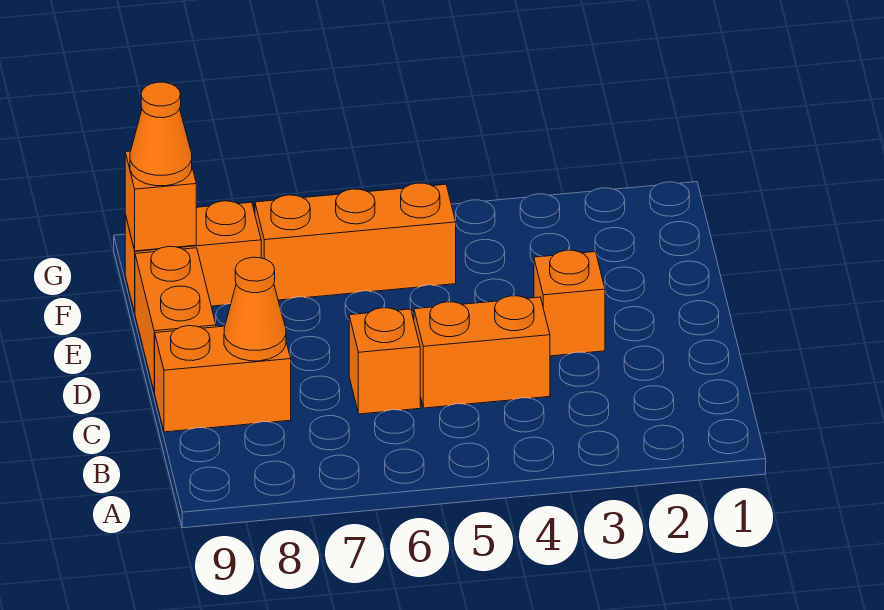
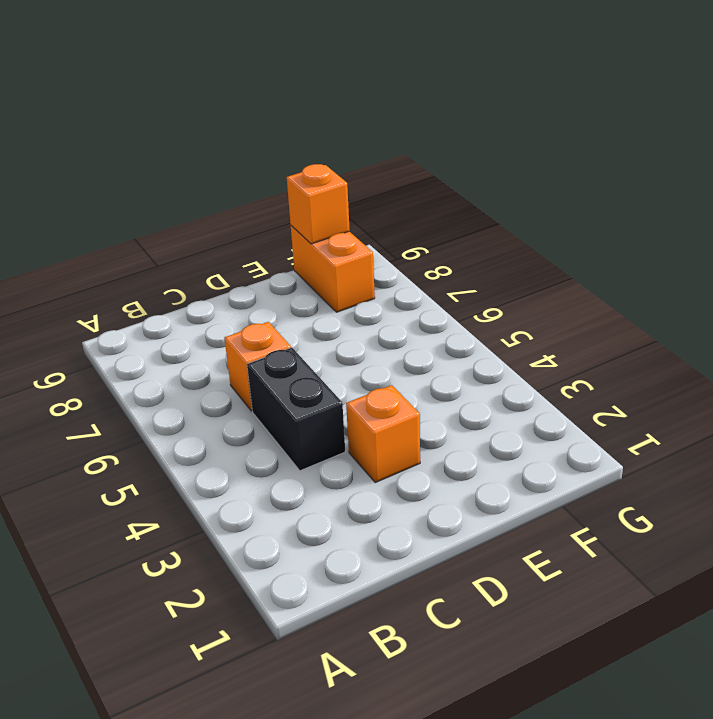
black 1x2 brick [247,348,345,471] -> orange 1x2 brick [414,296,550,408]
none -> orange 1x2 brick [155,326,291,432]
none -> orange 1x2 brick [135,247,216,392]

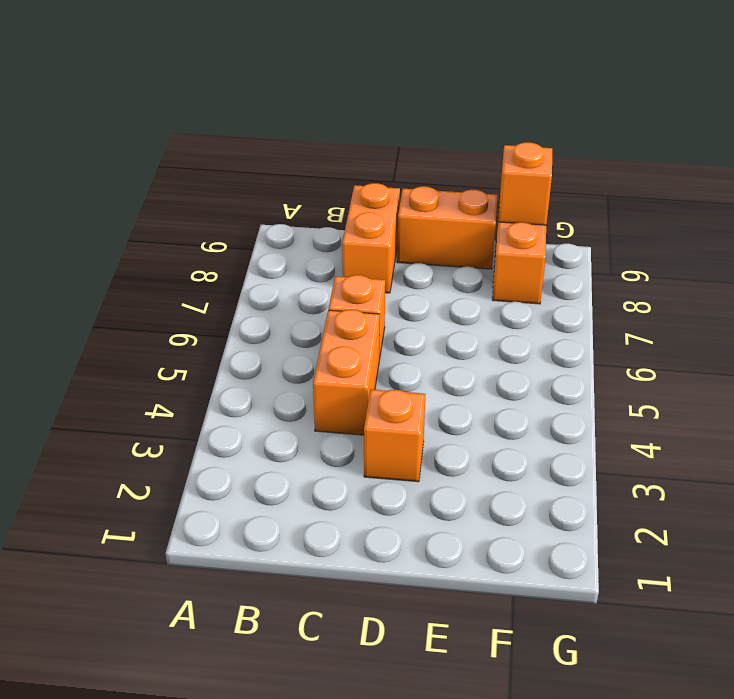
none -> orange 1x3 brick [255,183,456,300]
none -> orange 1x1 cone [224,257,286,361]

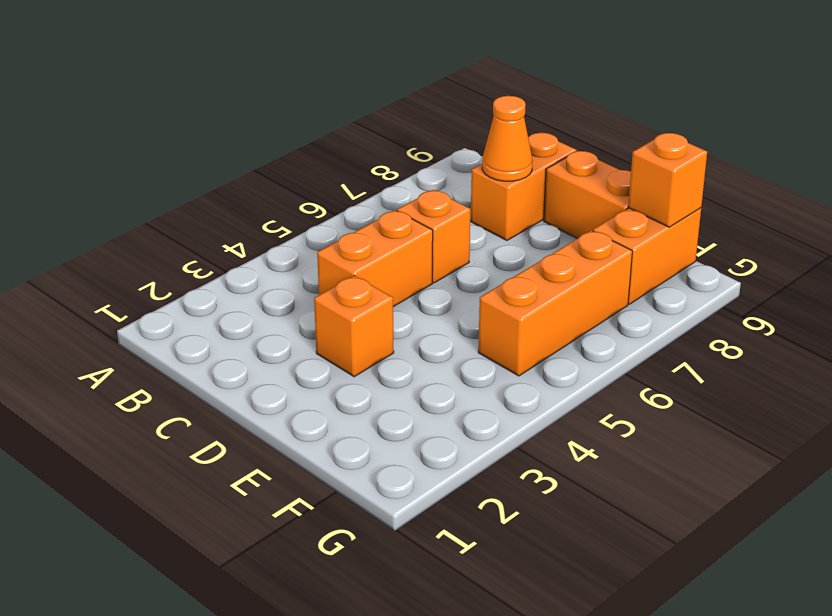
none -> orange 1x1 cone [130,82,192,186]

